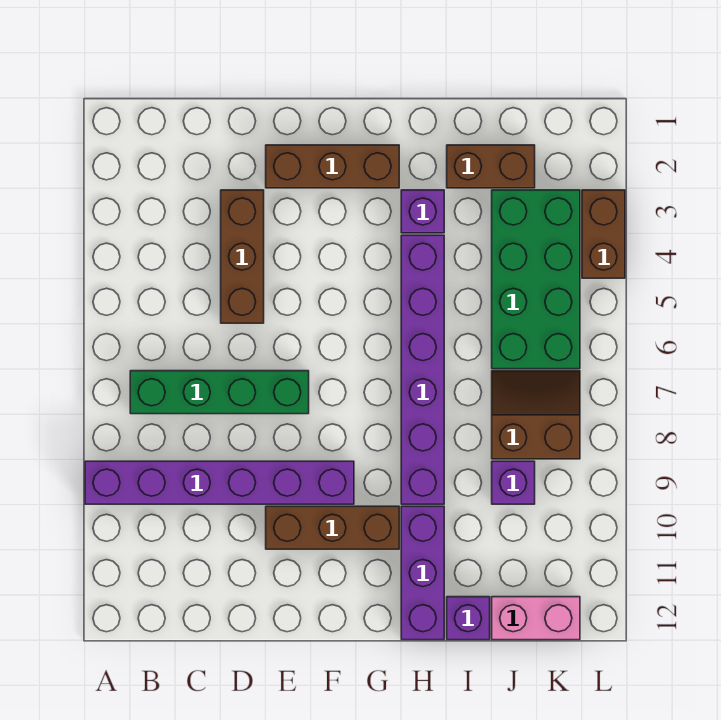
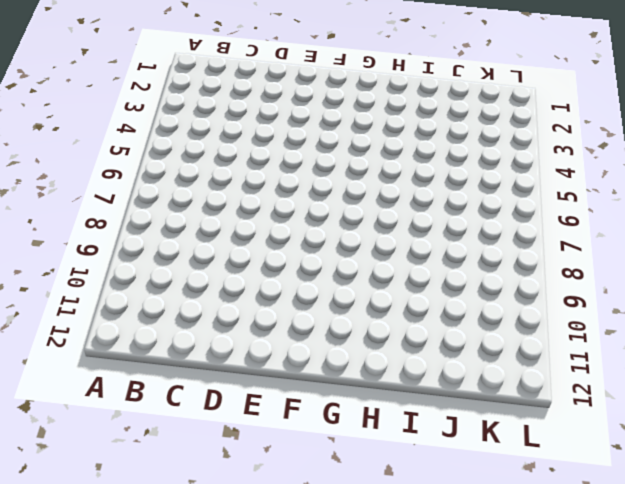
none -> purple 1x6 brick [85,461,354,504]
none -> green 1x4 brick [130,371,309,414]
none -> brown 1x3 brick [221,190,264,323]

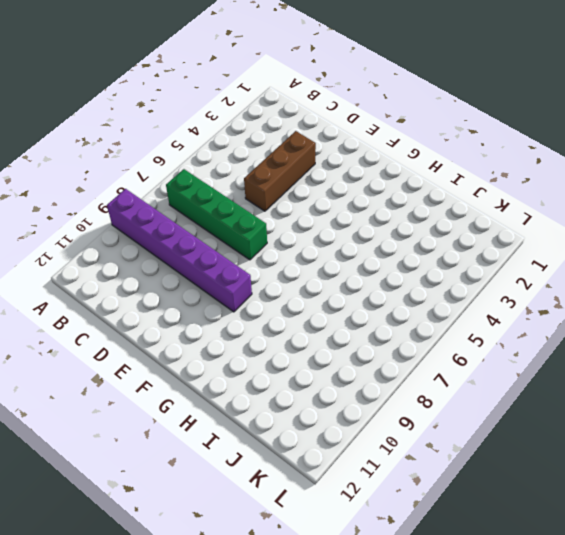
none -> brown 1x3 brick [266,145,399,188]
none -> brown 1x3 brick [266,506,399,549]
none -> purple 1x1 brick [401,190,444,233]

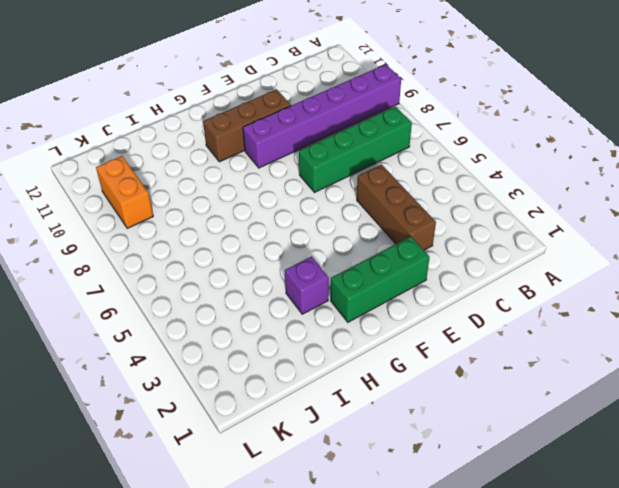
green 1x3 brick [331,237,430,322] -> brown 1x3 brick [266,145,399,188]
orange 1x2 brick [96,156,153,228] -> none
none -> purple 1x6 brick [401,235,444,504]
none -> purple 1x3 brick [401,506,444,640]
none -> brown 1x2 brick [447,145,535,188]

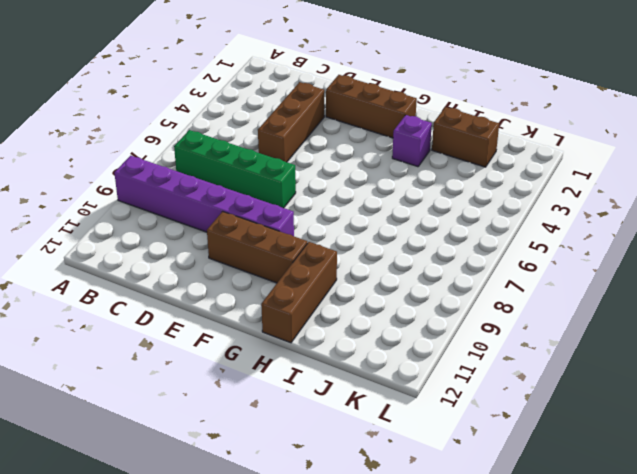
brown 1x3 brick [261,242,337,343] -> purple 1x3 brick [401,506,444,640]
none -> purple 1x6 brick [401,235,444,504]
none -> purple 1x1 brick [447,597,490,640]
none -> green 2x4 brick [492,190,580,369]

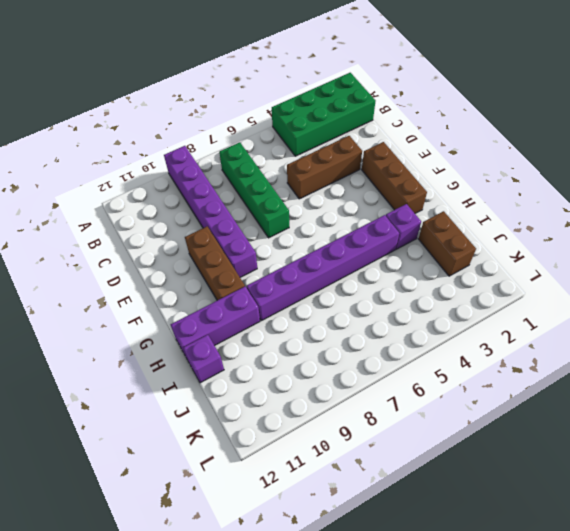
green 2x4 brick [272,73,375,156] -> green 2x4 brick moved to [492,190,580,369]
none -> brown 2x2 slope [492,371,580,459]
none -> purple 1x1 brick [492,461,535,504]
none -> pink 1x2 brick [492,597,580,640]

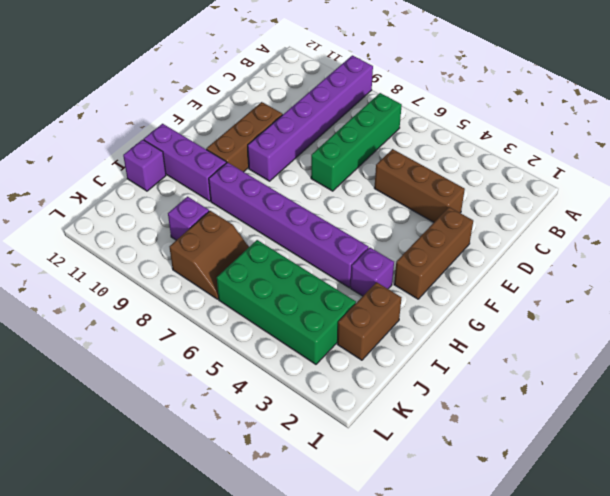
none -> pink 1x2 brick [492,597,580,640]
none -> brown 1x2 brick [582,190,625,278]

